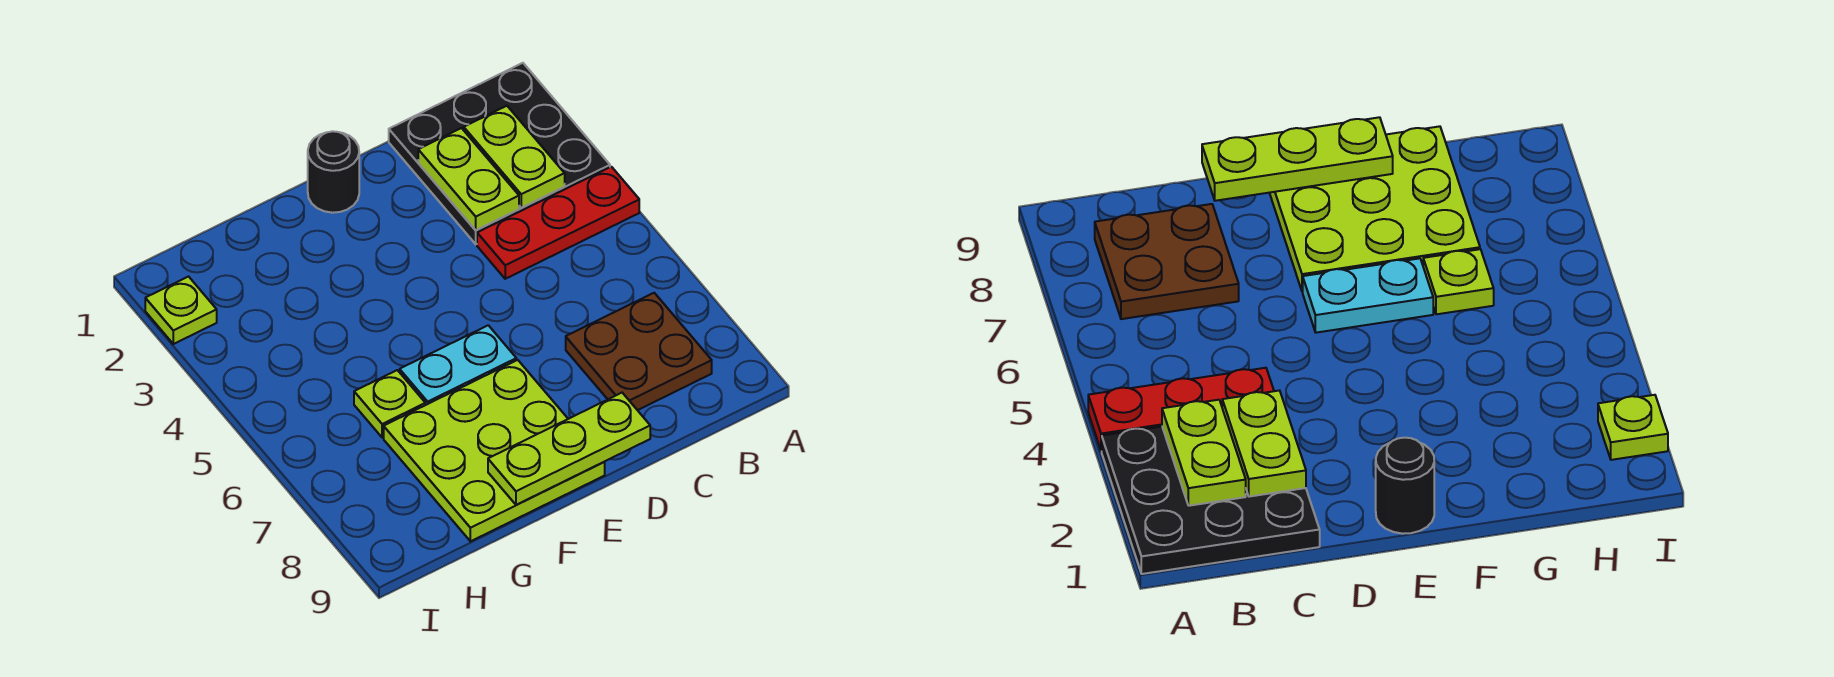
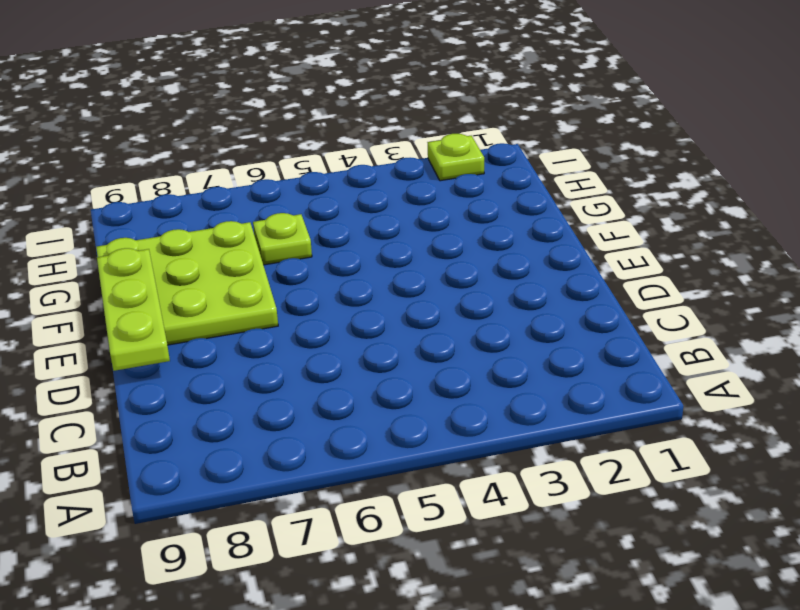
none -> black 3x3 plate [389,63,610,244]
none -> red 1x3 plate [477,167,639,279]

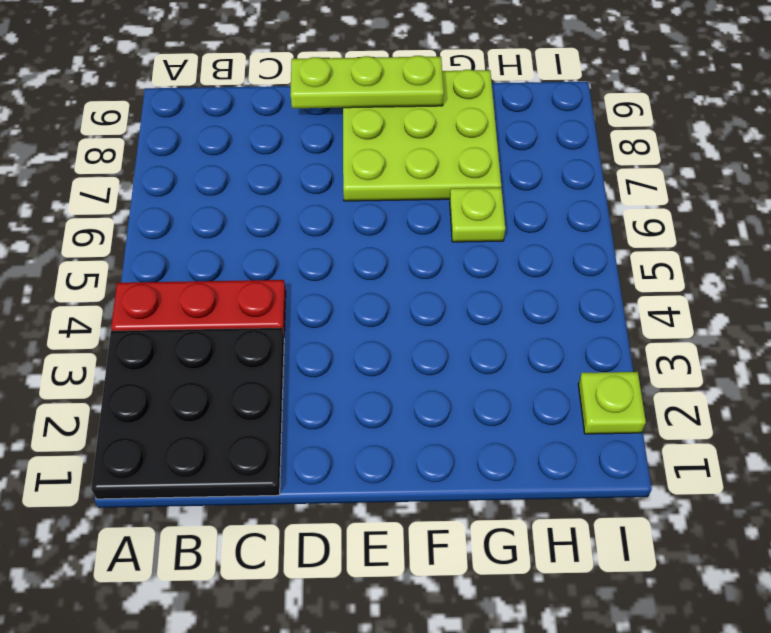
none -> brown 2x2 plate [566,293,712,410]
none -> black 1x1 round brick [308,131,359,213]

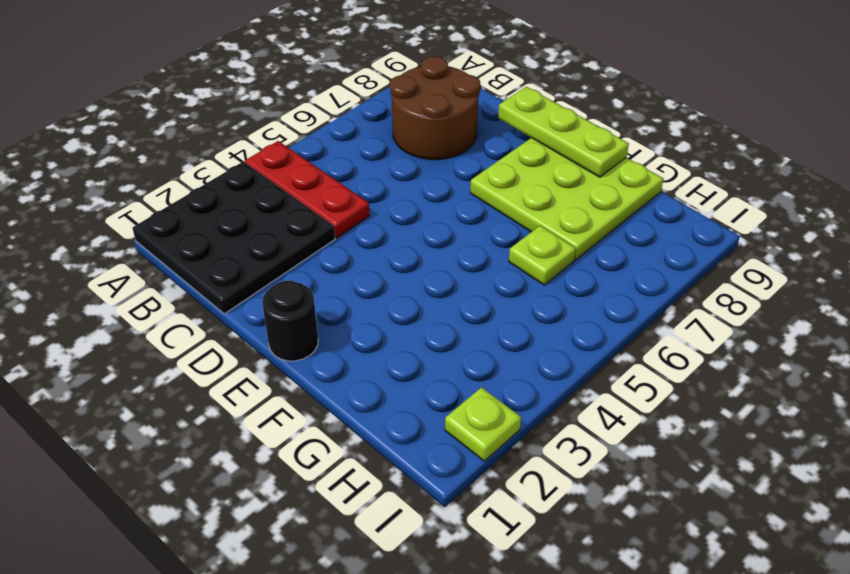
brown 2x2 round brick [390,57,480,160] -> brown 2x2 plate [566,293,712,410]
none -> cyan 1x2 plate [400,325,516,405]
none -> lime 1x2 plate [464,106,565,208]

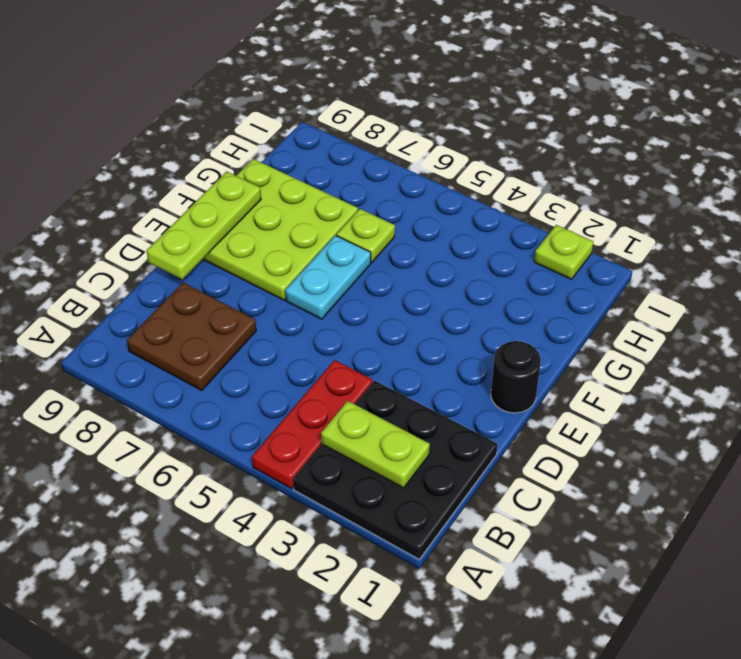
none -> lime 1x2 plate [418,128,519,230]

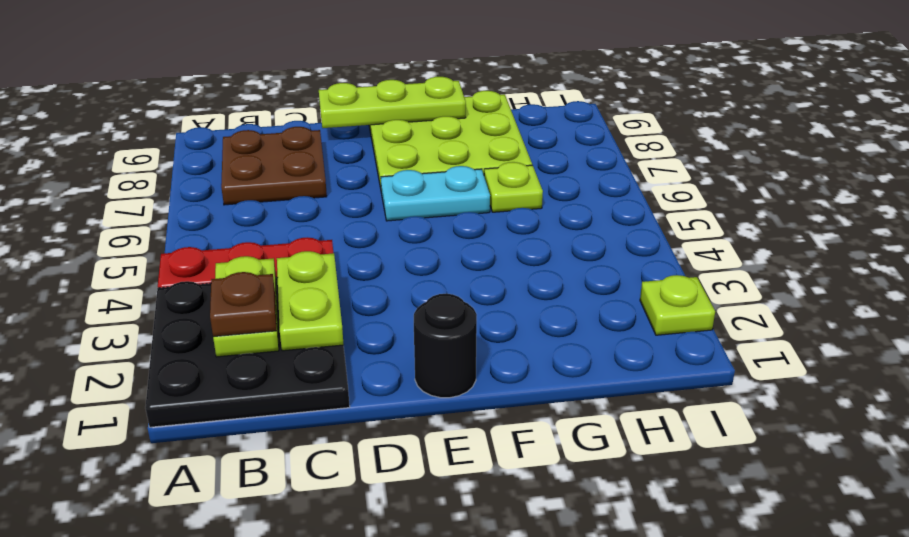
brown 1x1 plate [210,272,276,337] -> none

